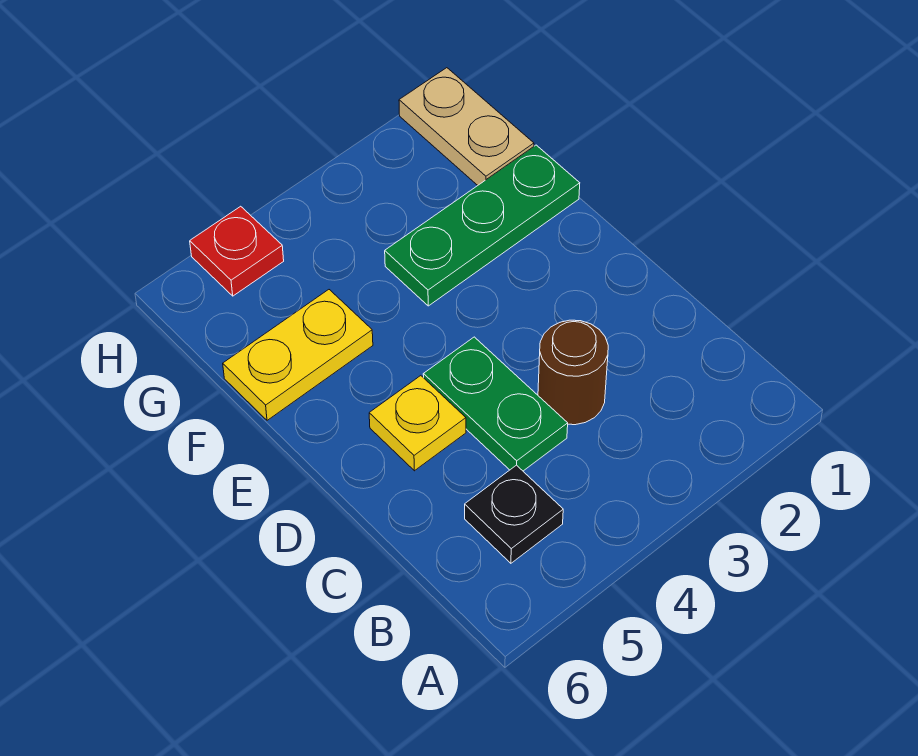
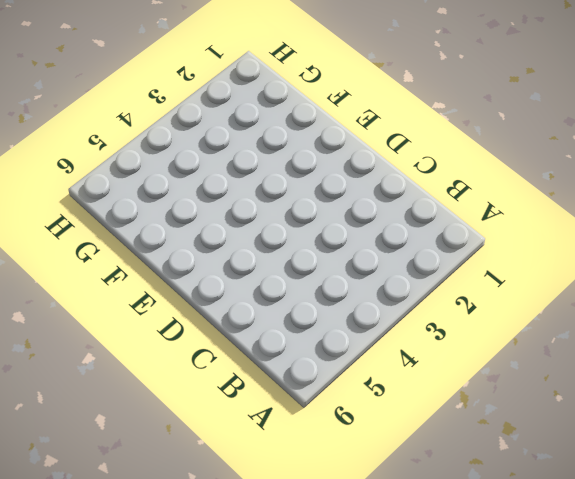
none -> black 1x1 plate [465,465,563,563]
none -> brown 1x1 round brick [538,320,608,425]

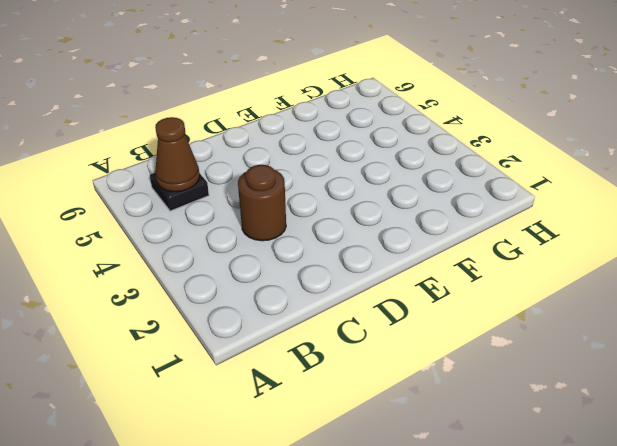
brown 1x1 cone [155,117,200,192] -> none
none -> green 1x2 plate [423,337,568,471]
none -> yellow 1x1 plate [369,376,466,471]

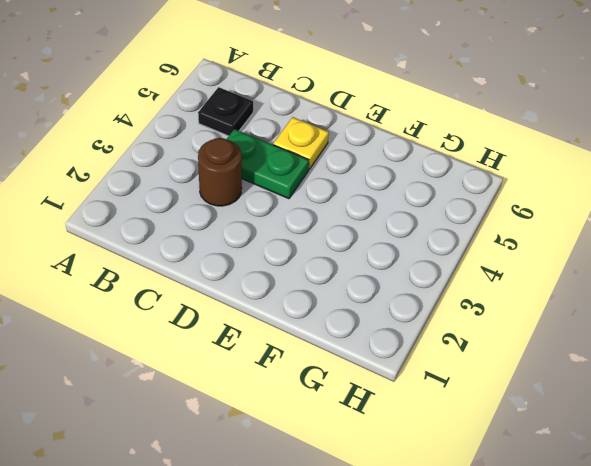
none -> green 1x3 plate [385,145,580,306]
none -> yellow 1x2 plate [223,290,373,420]

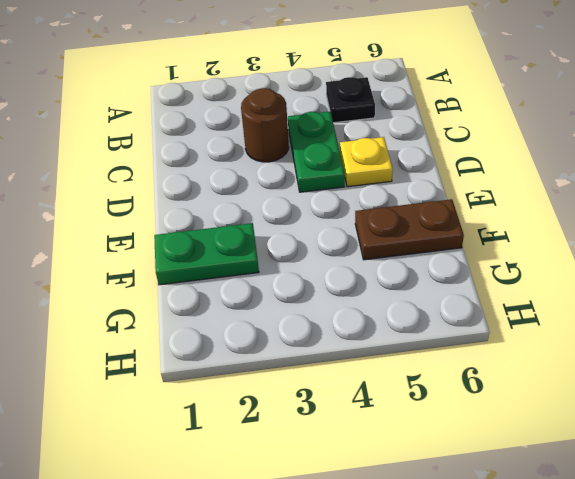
green 1x2 plate [154,223,259,285] -> green 1x3 plate [385,145,580,306]
brown 1x2 plate [355,199,464,260] -> yellow 1x2 plate [223,290,373,420]
none -> tan 1x2 plate [399,68,534,185]
none -> red 1x1 plate [190,206,284,296]

